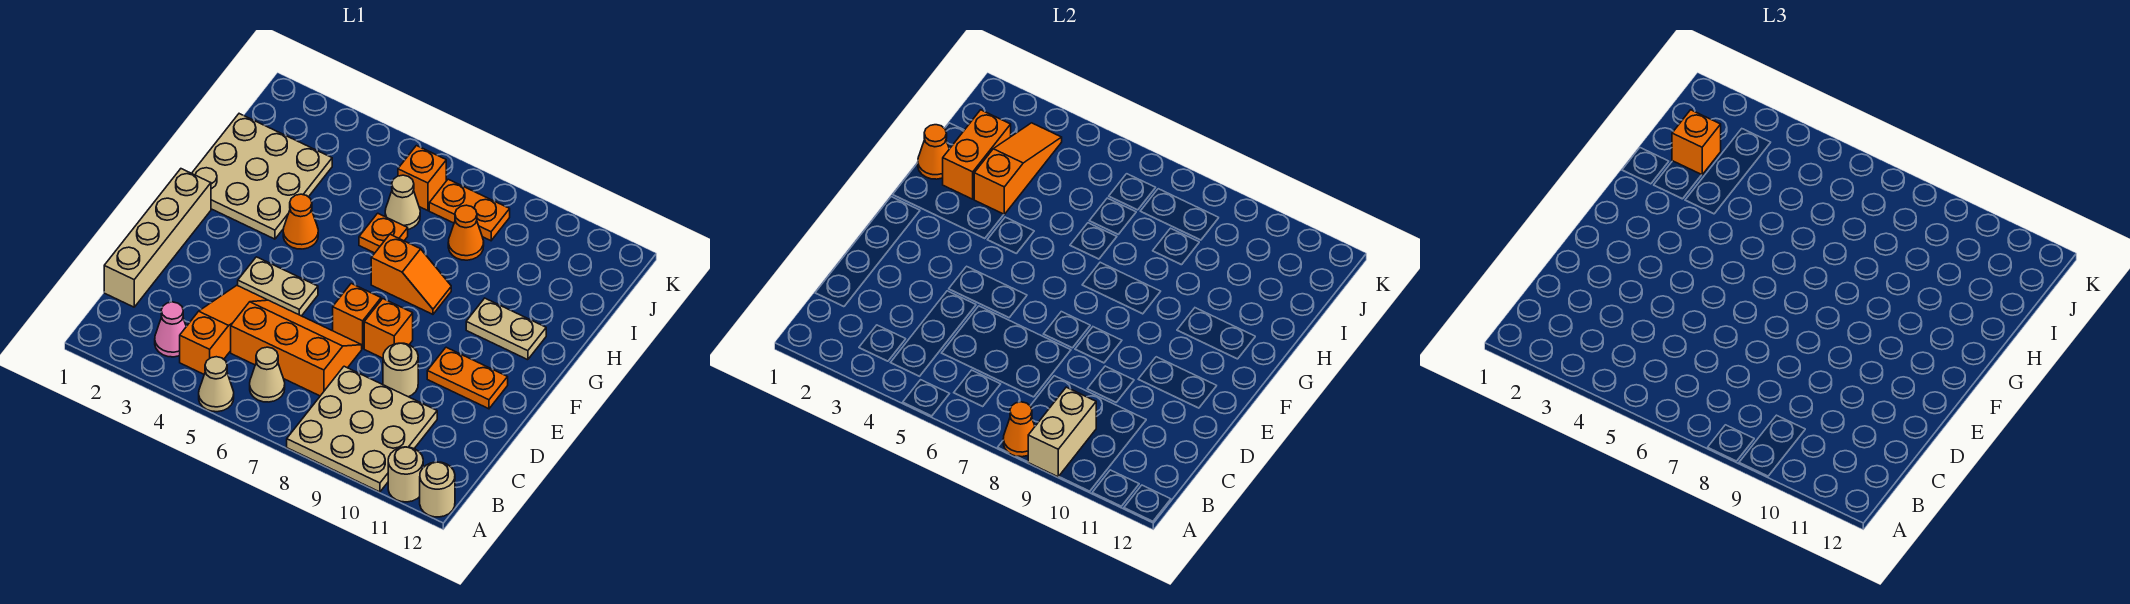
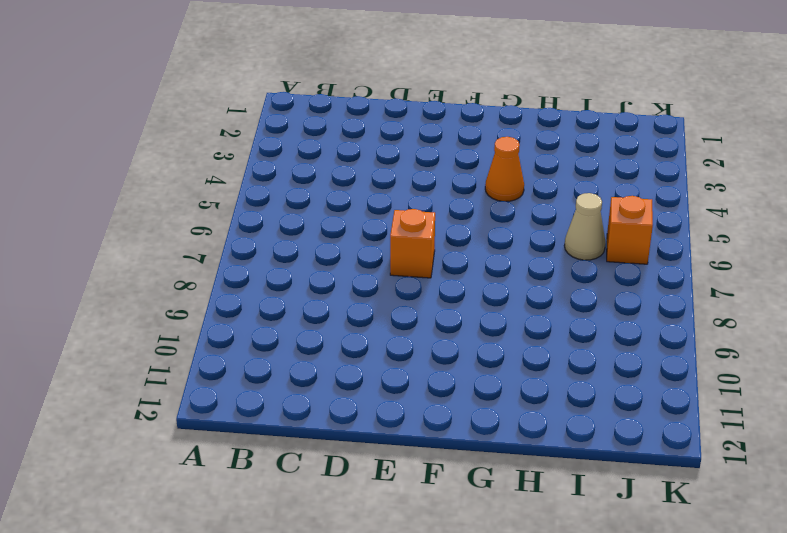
none -> tan 1x1 cone [199,357,234,412]
none -> tan 3x3 plate [287,366,437,492]
none -> tan 1x1 round brick [388,447,423,502]

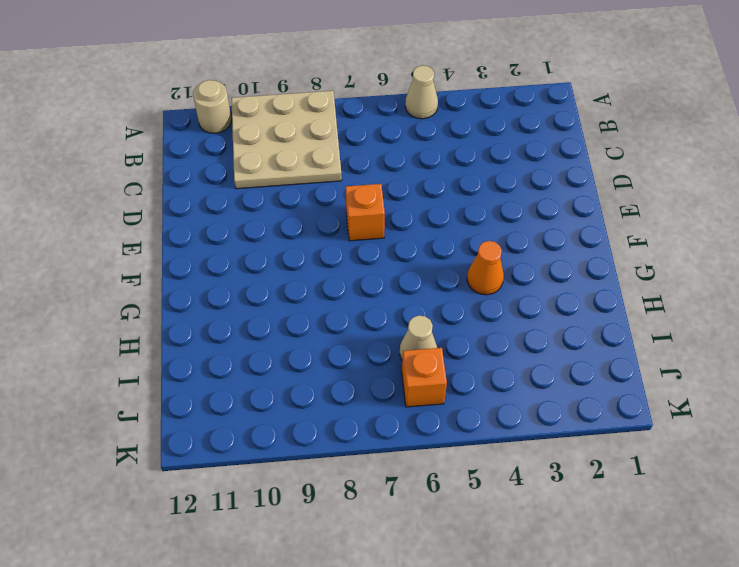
none -> tan 1x1 round brick [420,462,455,517]
none -> pink 1x1 cone [155,302,186,357]
none -> orange 1x3 slope [180,285,267,374]

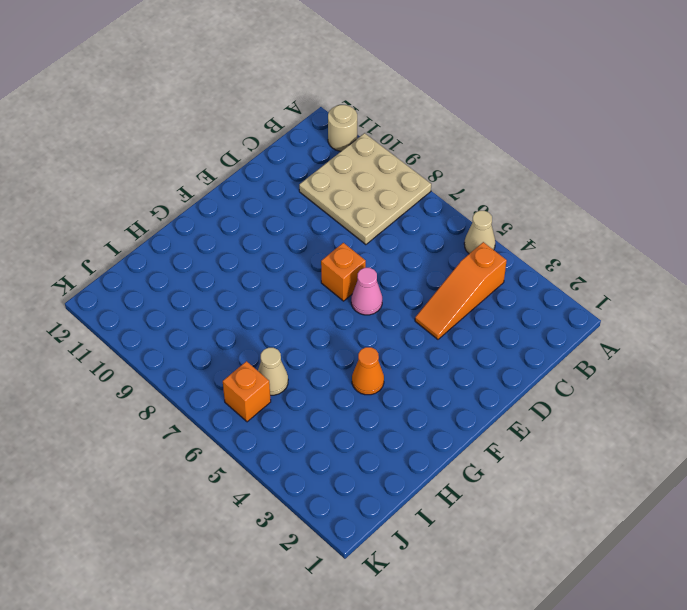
pink 1x1 cone [351,268,382,315] -> pink 1x1 cone moved to [155,302,186,357]
none -> tan 1x1 round brick [420,462,455,517]
none -> tan 1x1 cone [250,347,285,402]
none -> tan 1x4 brick [104,169,211,307]

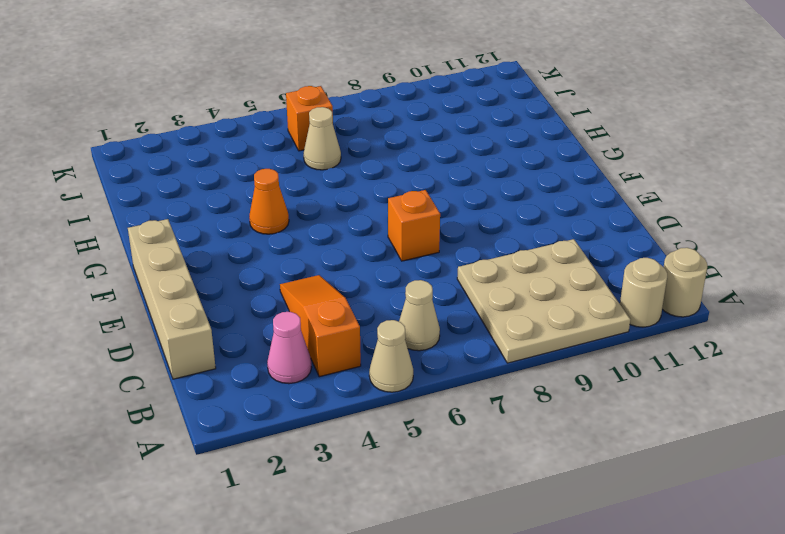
none -> orange 2x3 slope [231,300,362,396]
none -> tan 1x1 round brick [383,343,418,397]
none -> tan 1x2 plate [238,257,318,316]

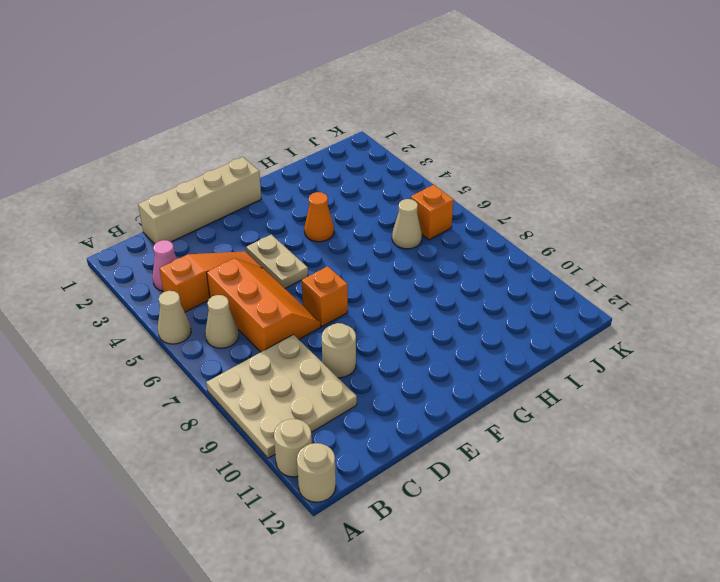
none -> orange 1x1 brick [364,299,413,358]
none -> orange 1x2 plate [427,347,508,409]
none -> tan 3x3 plate [192,114,332,239]

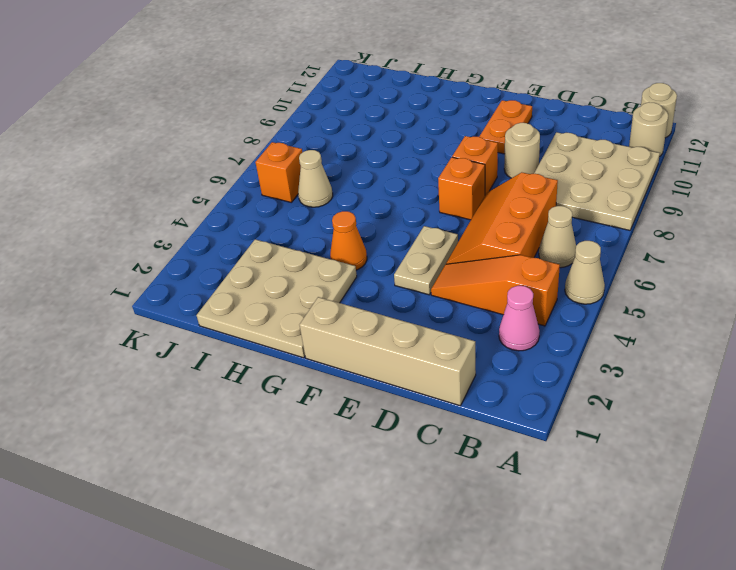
none -> orange 1x2 slope [371,234,451,314]
none -> tan 1x2 plate [466,298,546,360]
none -> orange 1x1 plate [359,213,408,253]

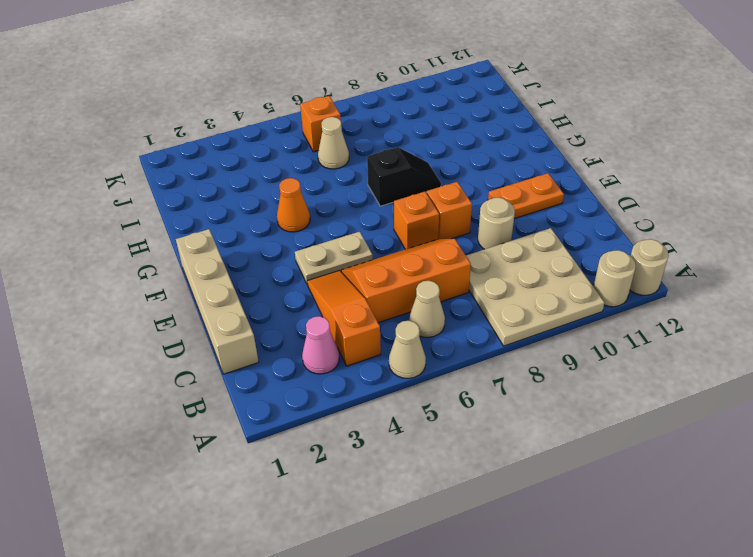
black 1x2 slope [367,147,441,206] -> orange 1x2 slope [371,234,451,314]
none -> tan 3x3 plate [192,114,332,239]
none -> tan 1x2 plate [466,298,546,360]
none -> orange 1x1 plate [359,213,408,253]

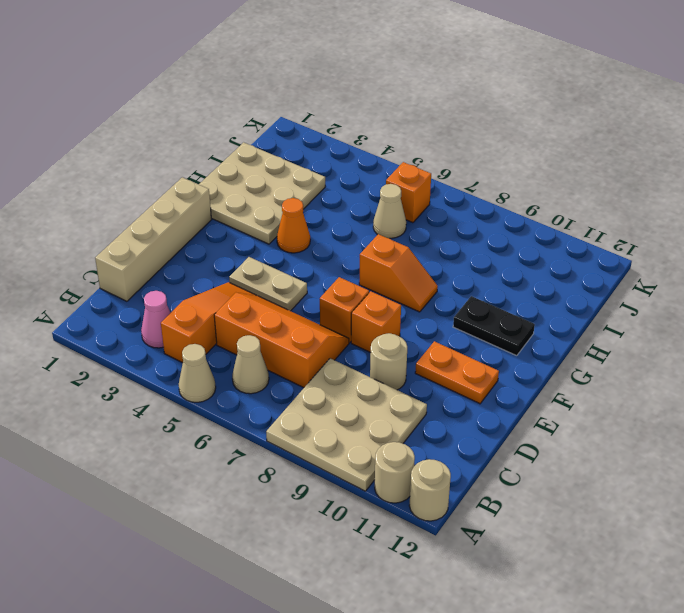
black 1x2 plate [453,296,535,356] -> tan 1x2 plate [466,298,546,360]
none -> orange 1x1 plate [359,213,408,253]
none -> orange 1x1 cone [448,205,484,260]
none -> orange 1x2 plate [429,179,510,241]

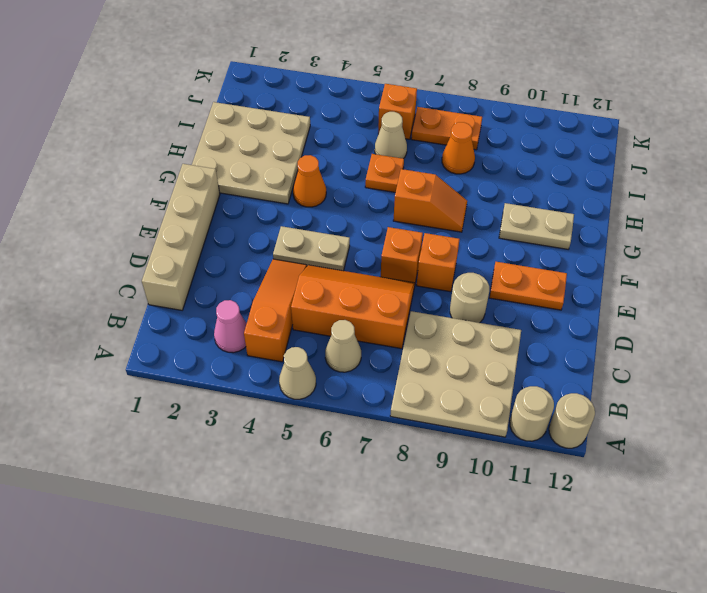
none -> orange 1x1 cone [1003,402,1035,457]
none -> tan 1x2 brick [1028,387,1096,477]
none -> orange 1x1 cone [918,125,949,179]

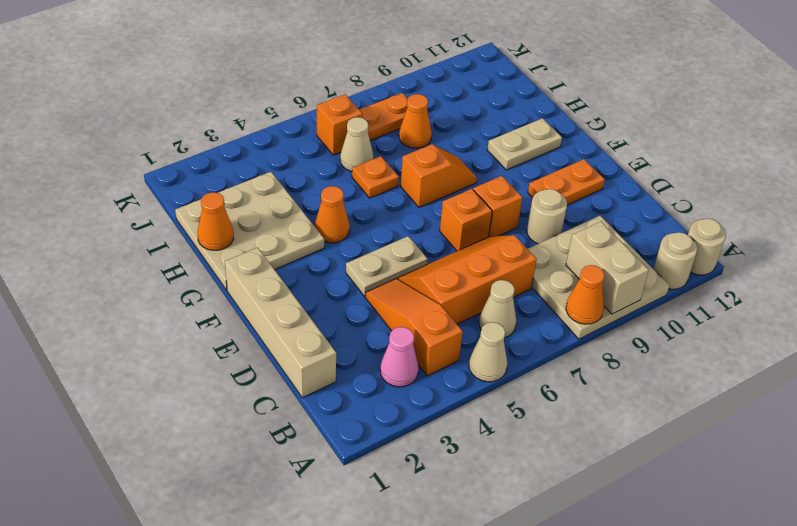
none -> orange 1x2 brick [943,110,1011,199]
none -> orange 1x3 slope [974,123,1062,214]
none -> orange 1x1 brick [1672,110,1721,175]

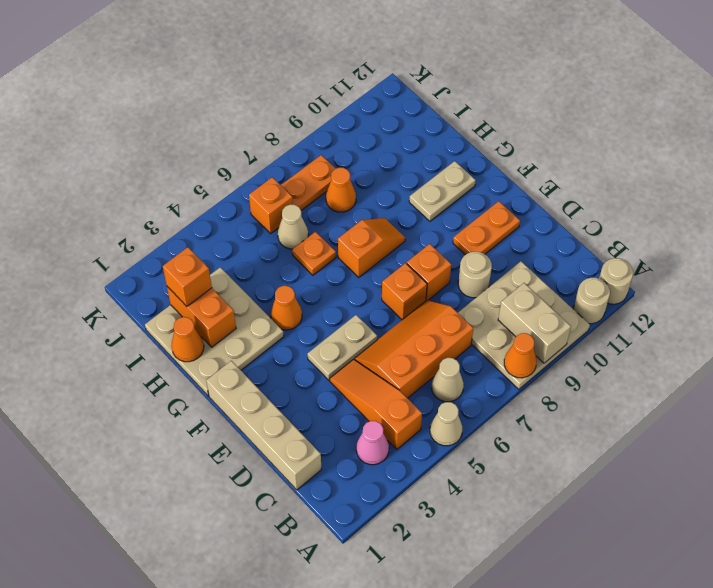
none -> orange 1x3 slope [974,123,1062,214]

